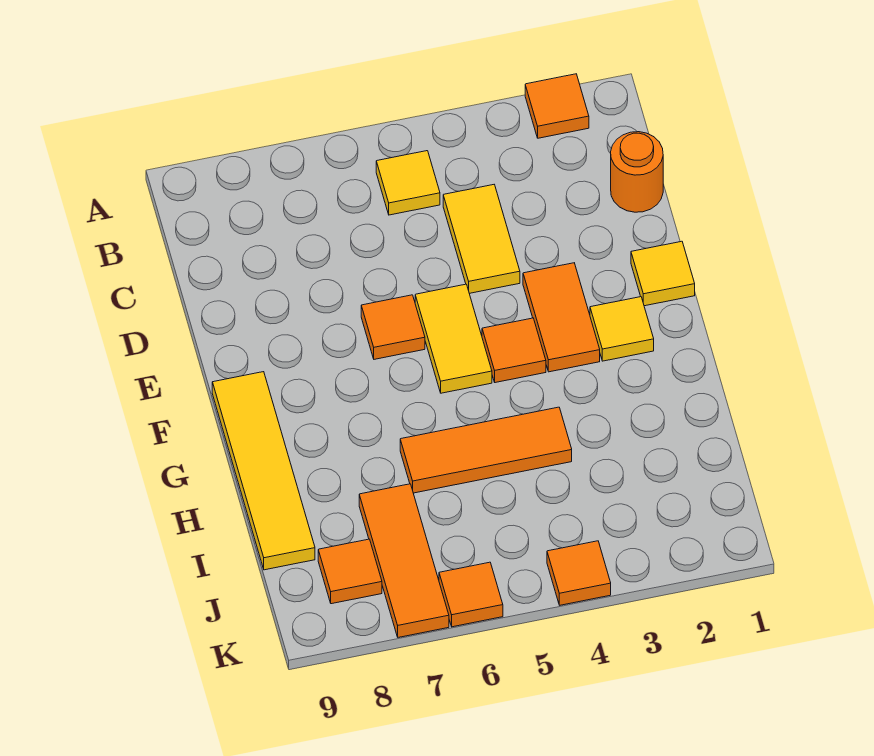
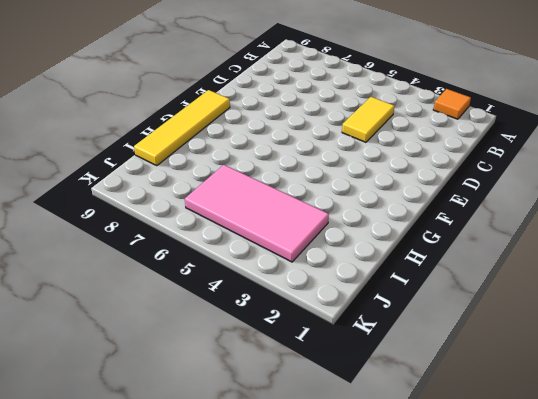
pink 2x4 tile [185,165,329,262] -> none
none -> yellow 1x1 tile [376,151,440,215]
none -> orange 1x1 round brick [611,132,663,212]
none -> yellow 1x1 tile [631,241,695,306]

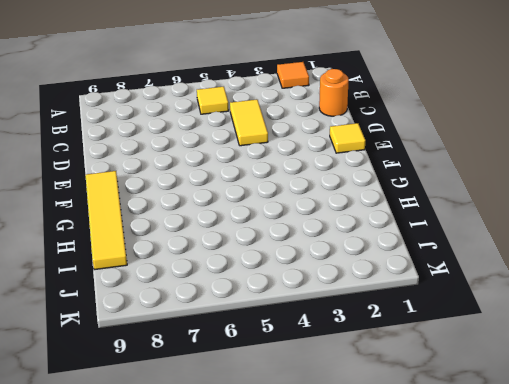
none -> orange 1x2 tile [523,263,600,372]
none -> yellow 1x2 tile [415,284,492,393]
none -> orange 1x1 tile [361,295,425,359]

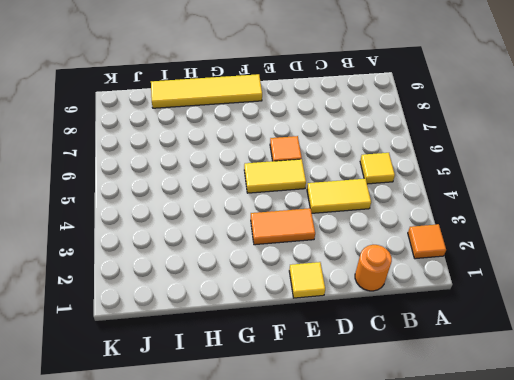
none -> yellow 1x1 tile [590,297,654,361]
none -> orange 1x1 tile [482,318,546,383]
none -> orange 1x3 tile [400,407,572,493]

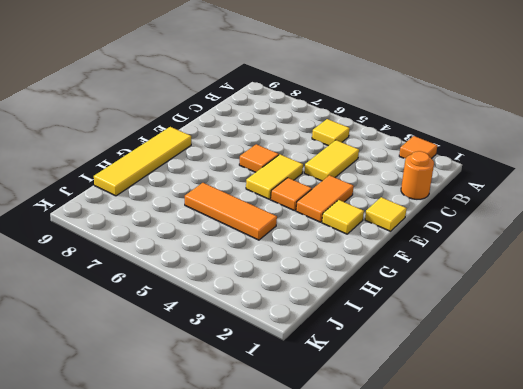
none -> orange 1x3 tile [359,484,449,637]
none -> orange 1x1 tile [318,539,382,604]
none -> orange 1x1 tile [547,541,611,605]

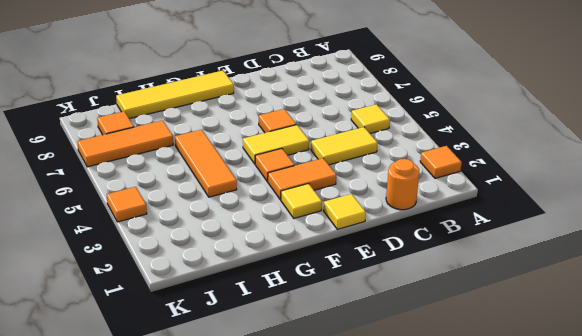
none -> orange 1x1 tile [439,562,503,627]

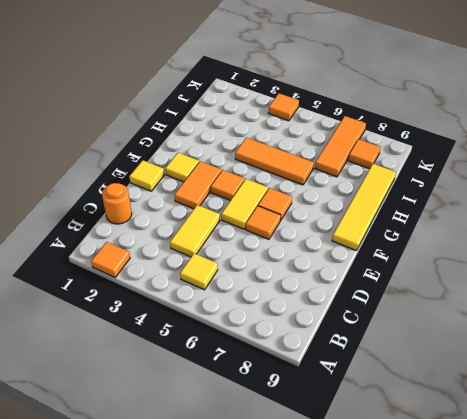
orange 1x1 tile [258,188,292,221] -> orange 1x1 tile moved to [439,562,503,627]

